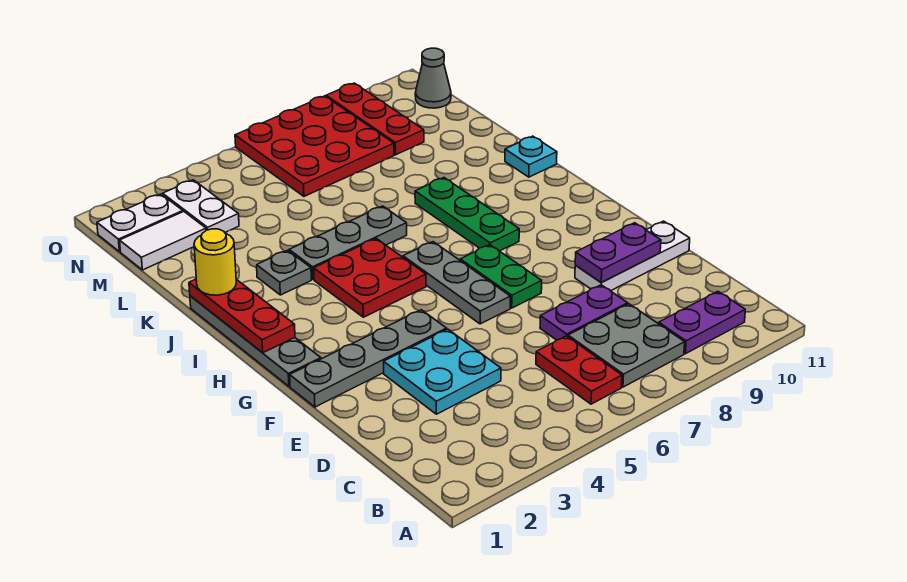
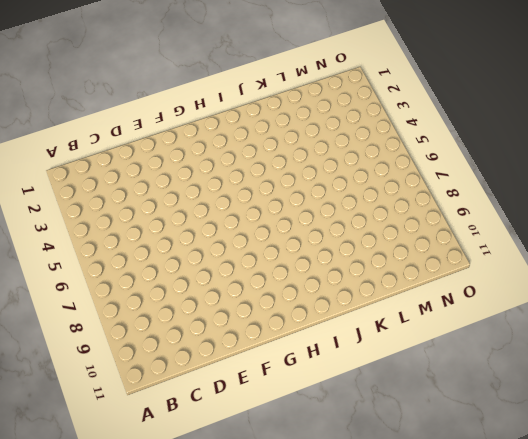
none -> red 1x2 plate [536,336,622,404]
none -> grey 2x2 plate [568,304,685,387]
none -> purple 1x2 plate [659,291,745,354]

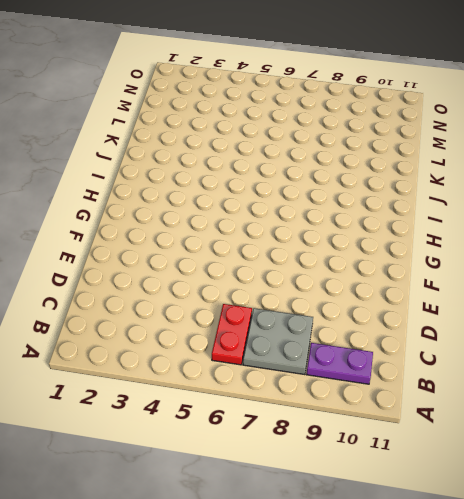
none -> cyan 2x2 plate [384,329,501,414]
none -> purple 1x2 plate [540,285,628,340]
none -> white 1x3 plate [575,221,690,291]

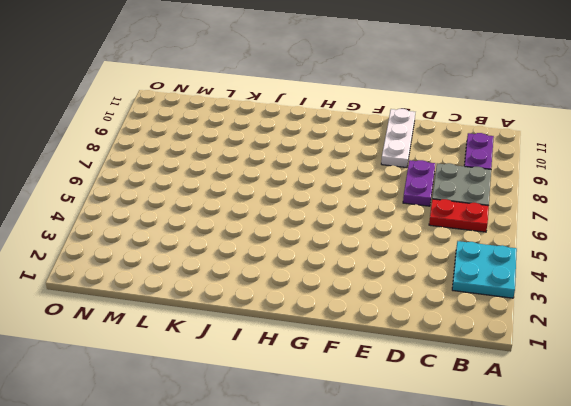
cyan 2x2 plate [452,241,517,298] -> cyan 2x2 plate moved to [384,329,501,414]
none -> grey 1x4 plate [290,310,447,407]
none -> grey 1x3 plate [403,242,510,324]
none -> green 1x2 plate [460,245,542,308]

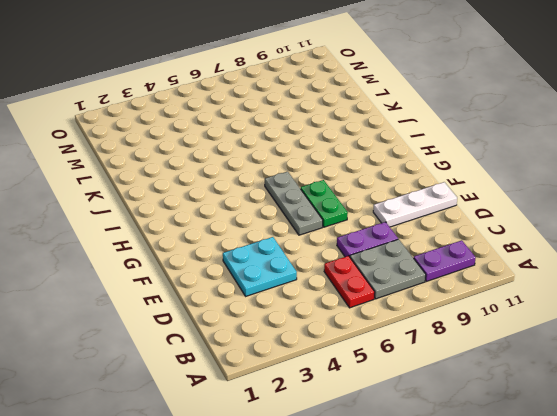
none -> grey 1x4 plate [290,310,447,407]
none -> grey 1x4 plate [190,296,321,386]
none -> red 2x2 plate [314,238,426,317]

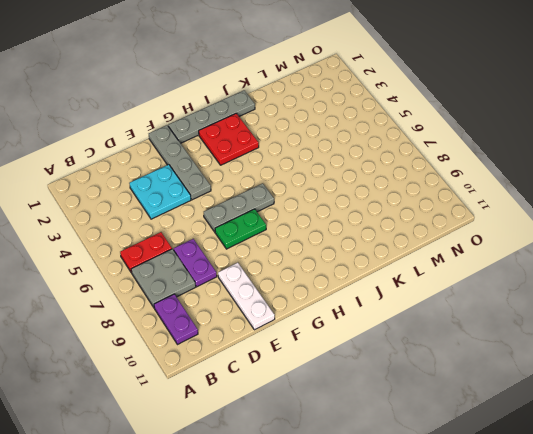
red 2x2 plate [199,113,259,165] -> red 2x2 plate moved to [314,238,426,317]
none -> green 1x3 plate [415,178,519,251]
none -> grey 1x1 plate [257,250,311,295]
none -> grey 1x3 plate [289,206,407,280]

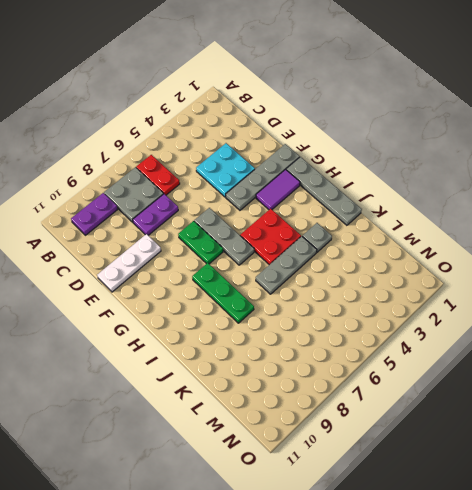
purple 1x2 tile [256,169,300,210] -> none
none -> cyan 1x1 plate [505,136,557,177]
none -> white 1x2 tile [120,212,206,270]
none -> white 1x2 plate [163,180,239,232]

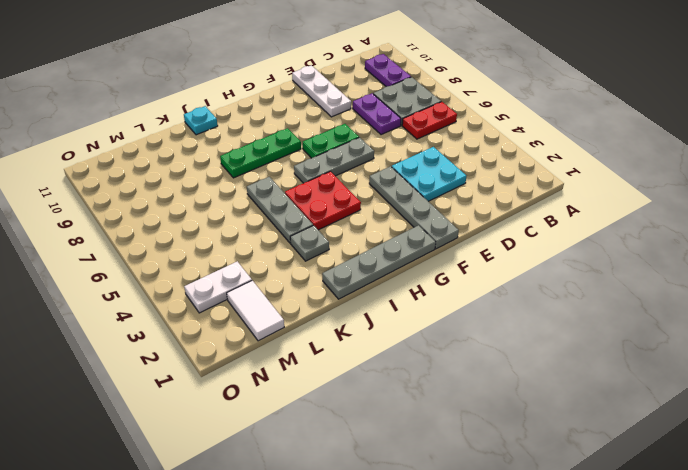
none -> red 3x3 plate [235,96,394,196]
none -> red 1x3 plate [326,83,424,155]
none -> white 1x2 plate [97,194,183,252]

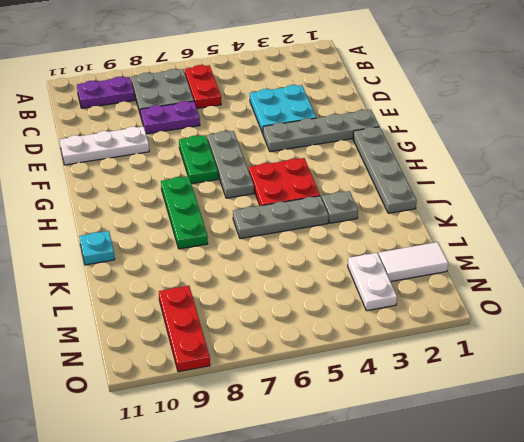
none -> red 3x3 plate [235,96,394,196]
none -> white 1x2 plate [97,194,183,252]
none -> grey 1x1 cone [415,48,451,108]

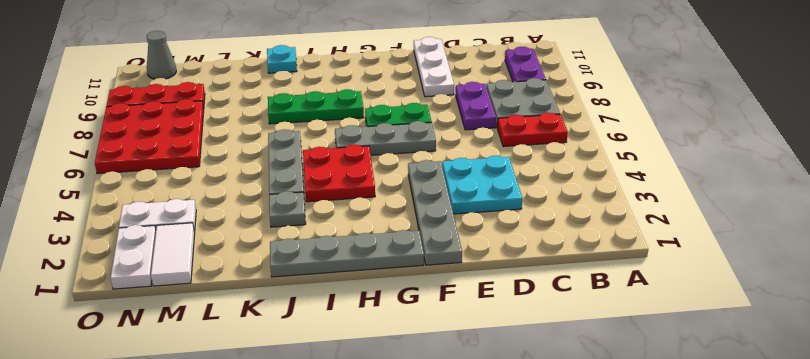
none -> purple 1x2 plate [575,223,661,283]
none -> red 1x3 plate [189,279,295,353]
none -> yellow 1x1 round brick [194,229,236,295]

